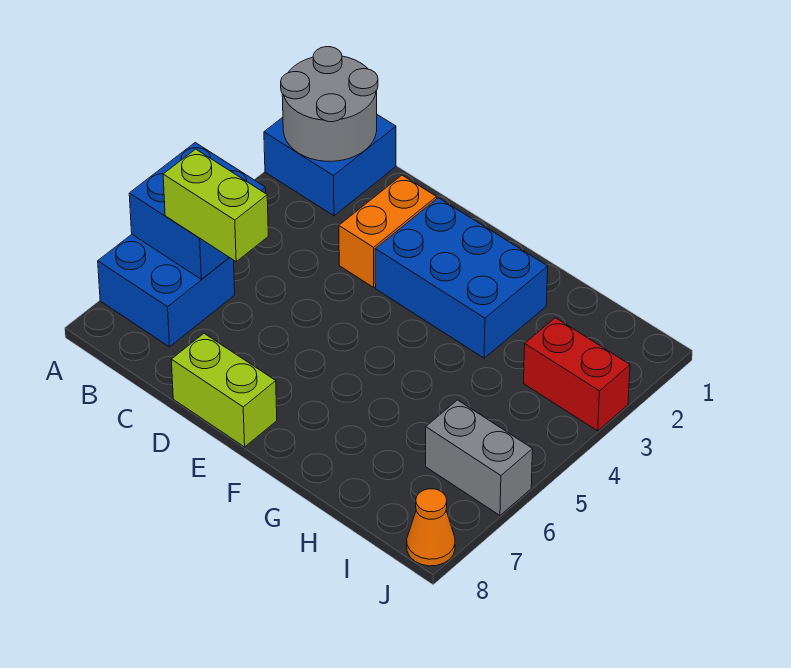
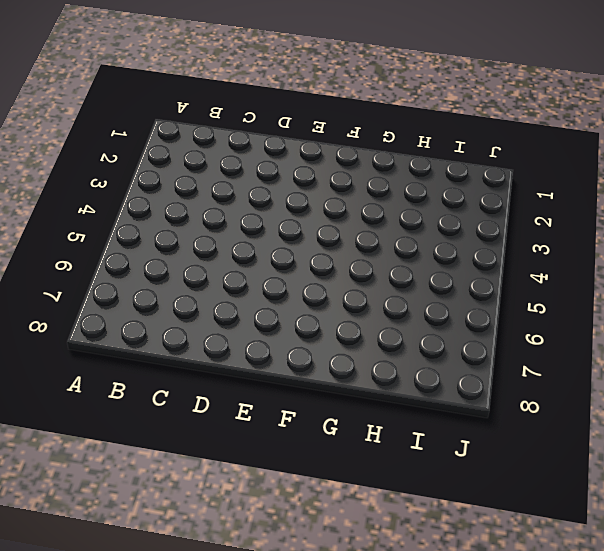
none -> blue 2x2 brick [264,115,396,216]
none -> blue 2x2 brick [98,235,235,347]

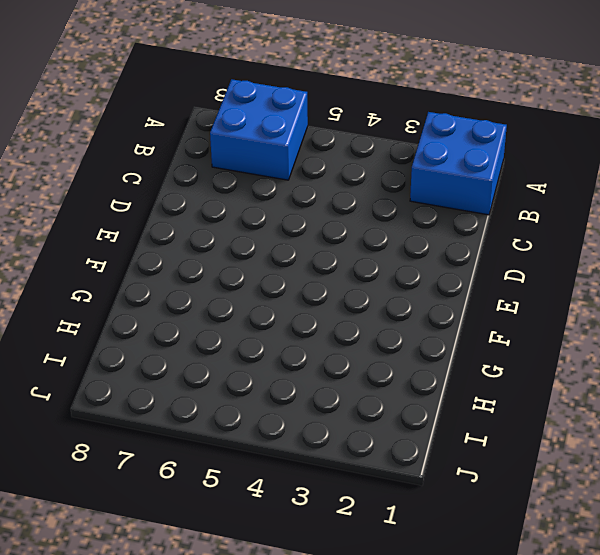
none -> orange 1x2 brick [339,175,437,287]
none -> lime 1x2 brick [171,334,277,447]

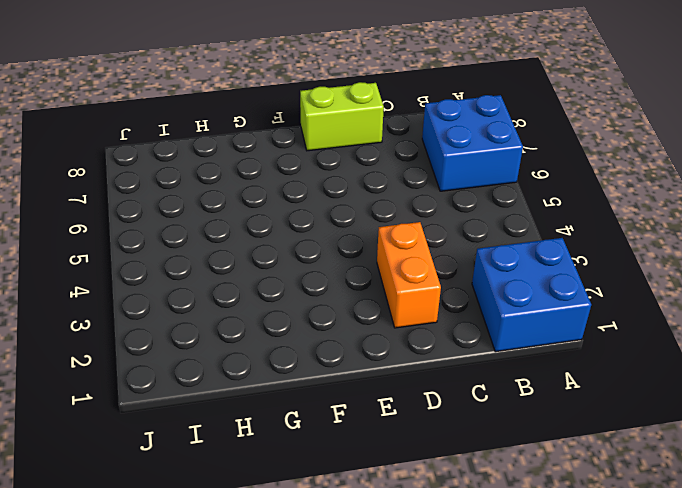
none -> blue 2x3 brick [375,198,548,358]
none -> red 1x2 brick [524,318,630,431]

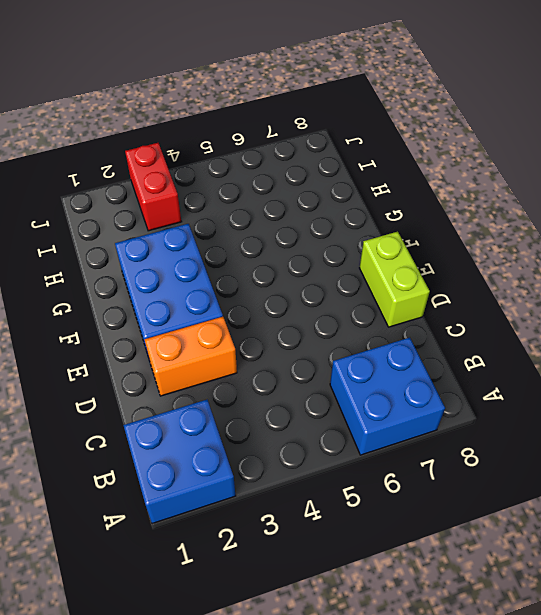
none -> grey 1x2 brick [426,400,533,515]
none -> orange 1x1 cone [407,489,455,566]

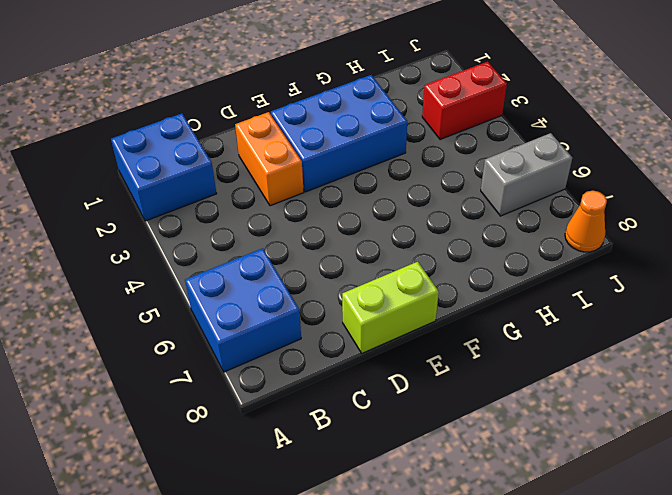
none -> grey 2x2 round brick [281,47,378,161]
none -> blue 2x2 brick [129,143,266,279]

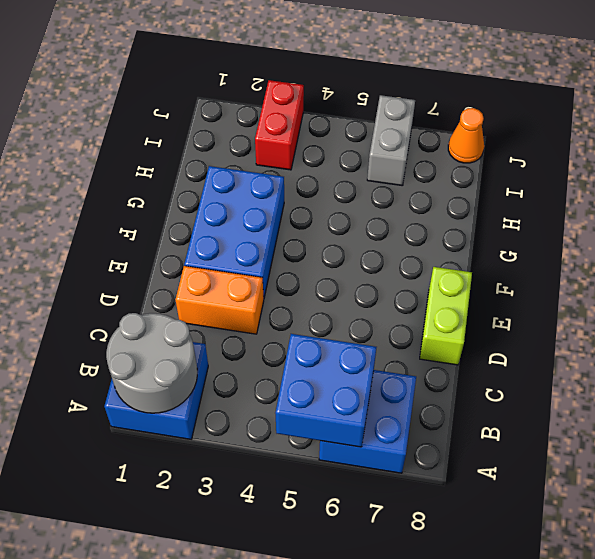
none -> lime 1x2 brick [163,149,268,261]

